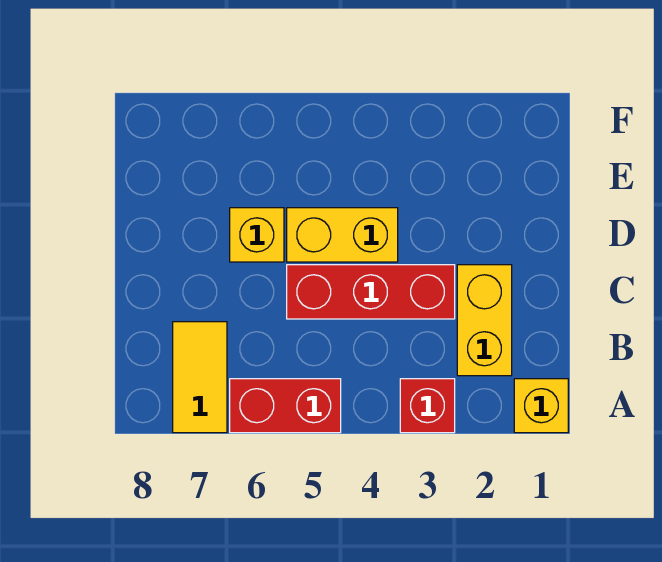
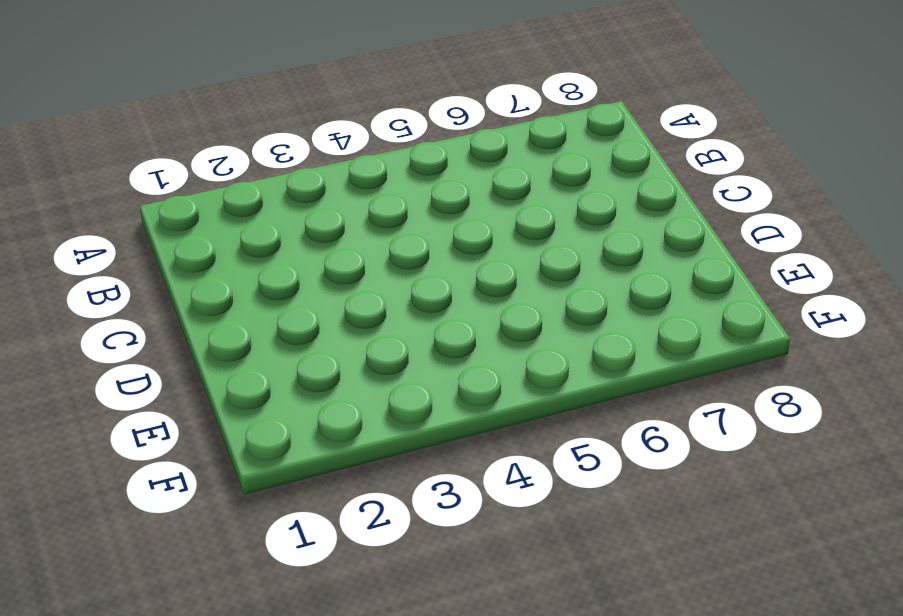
none -> yellow 1x1 brick [514,379,568,433]
none -> red 1x1 brick [400,379,455,433]

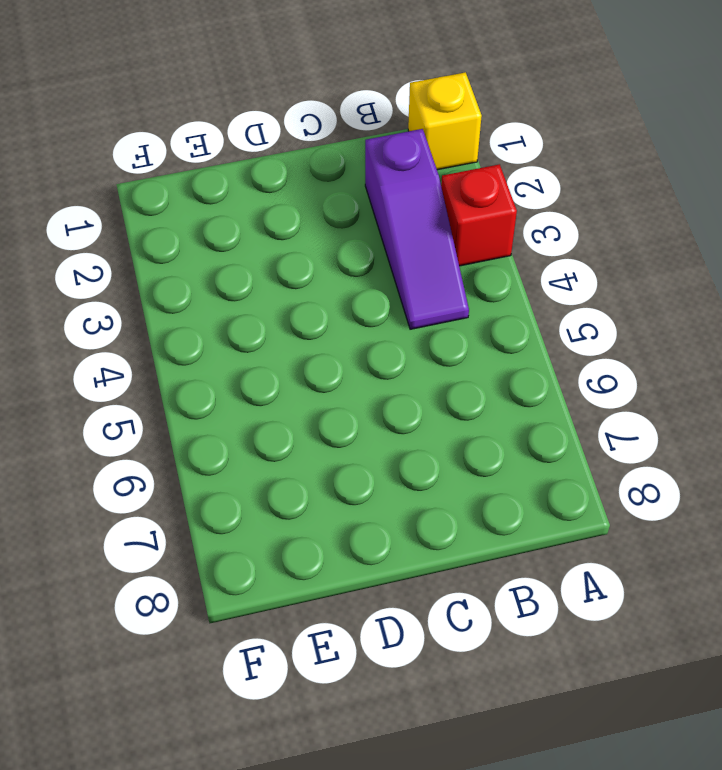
purple 1x3 slope [365,129,469,329] -> yellow 1x2 brick [457,265,512,376]
none -> red 1x2 brick [230,379,341,433]
none -> yellow 1x2 tile [173,322,227,433]

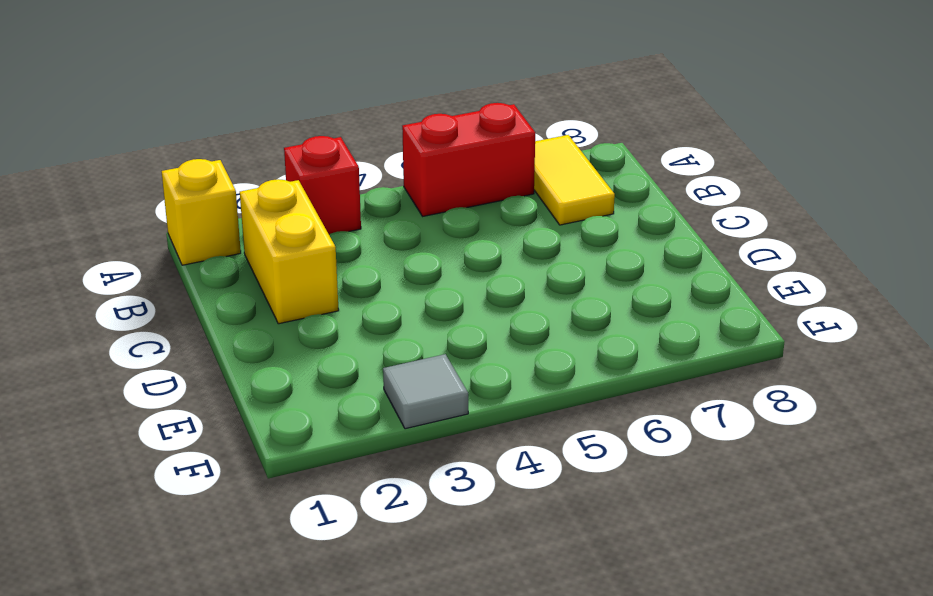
grey 1x1 tile [383,354,468,429] -> none
none -> red 1x3 brick [287,265,455,319]
none -> yellow 1x2 brick [287,208,398,262]

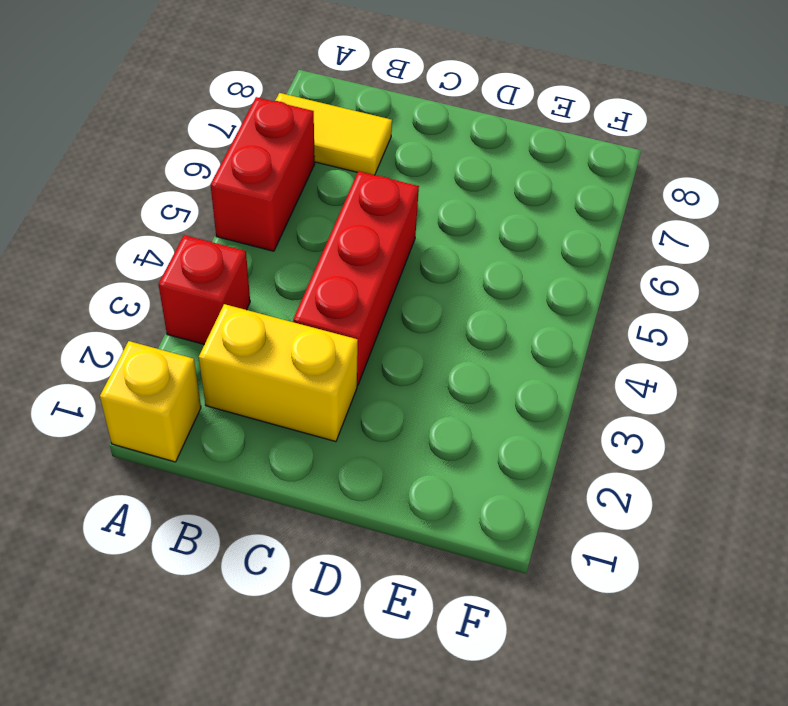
none -> yellow 1x2 brick [287,208,398,262]
none -> yellow 1x1 brick [230,208,284,262]

